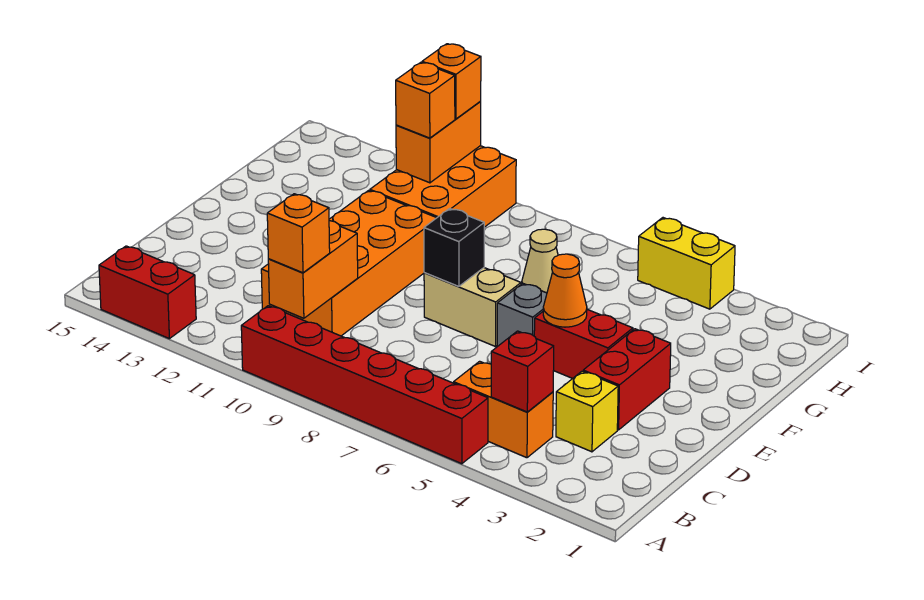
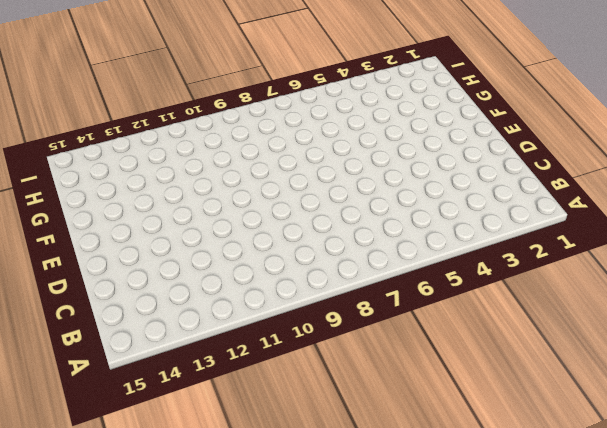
none -> red 1x6 brick [241,306,488,464]
none -> red 1x2 brick [99,246,196,339]
none -> orange 1x2 brick [454,361,553,458]

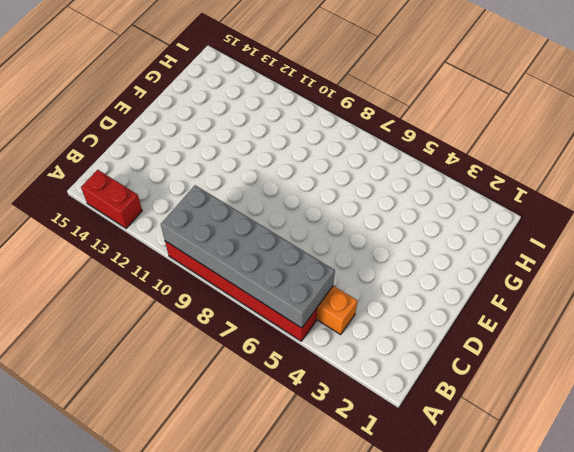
grey 2x6 brick [161,185,335,328] -> orange 1x2 brick [268,221,358,318]
none -> yellow 1x1 brick [556,371,618,452]
none -> orange 2x4 brick [261,190,436,336]
none -> red 1x2 brick [583,329,671,430]

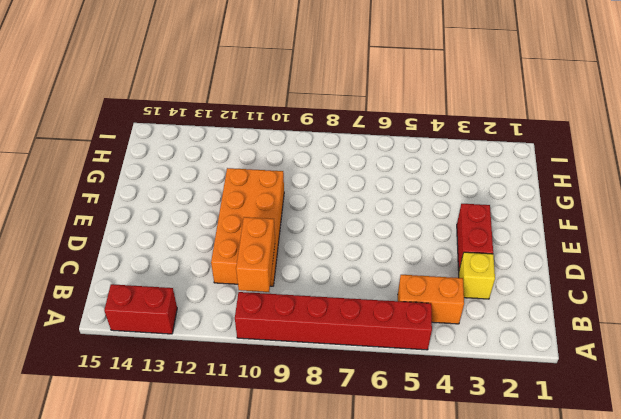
none -> red 1x2 brick [534,309,633,378]
none -> grey 1x1 brick [497,283,547,347]
none -> tan 1x2 brick [424,268,521,347]

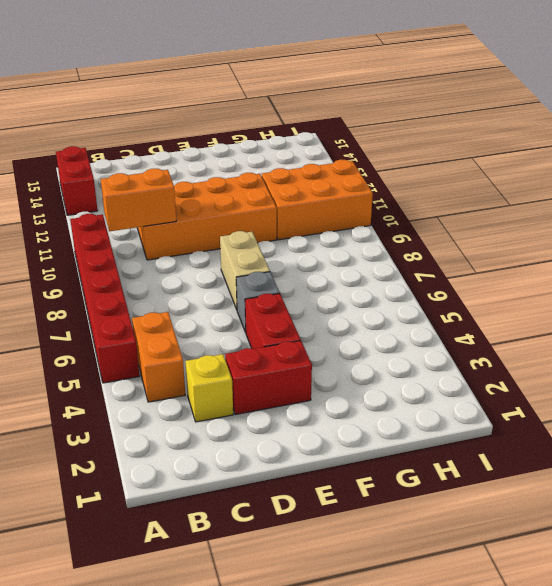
none -> tan 1x1 cone [522,229,558,293]
none -> yellow 1x2 brick [638,218,735,309]
none -> red 1x1 brick [491,331,554,412]

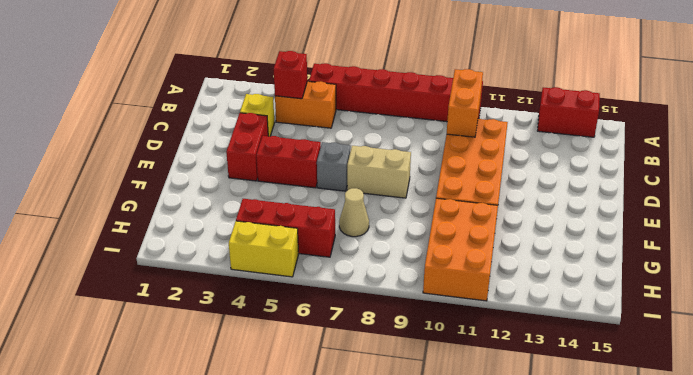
red 1x3 brick [236,199,335,257] -> none
none -> orange 1x1 cone [543,254,587,327]
none -> black 1x1 brick [424,209,484,286]
none -> orange 1x2 brick [396,101,481,183]

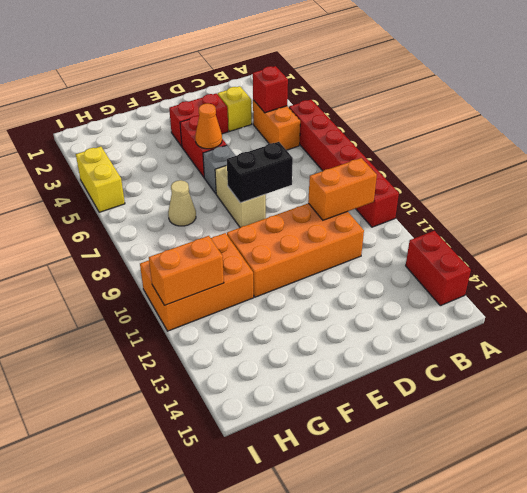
black 1x2 brick [227,142,293,203] -> black 1x1 brick [424,209,484,286]
none -> orange 1x1 brick [267,194,330,273]
none -> orange 1x1 brick [396,62,455,138]
none -> orange 1x1 brick [422,44,481,119]

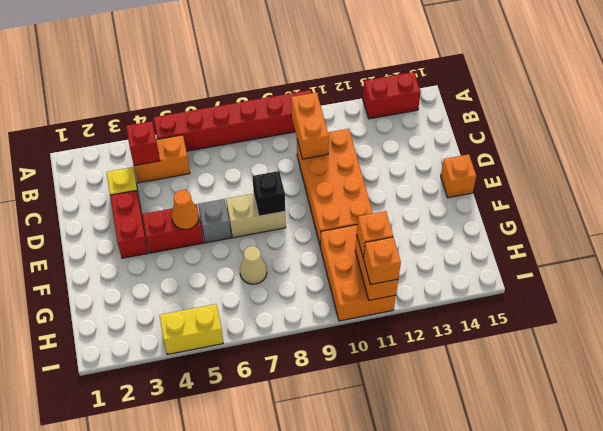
orange 1x1 brick [441,154,476,198] -> orange 1x1 brick moved to [267,194,330,273]

